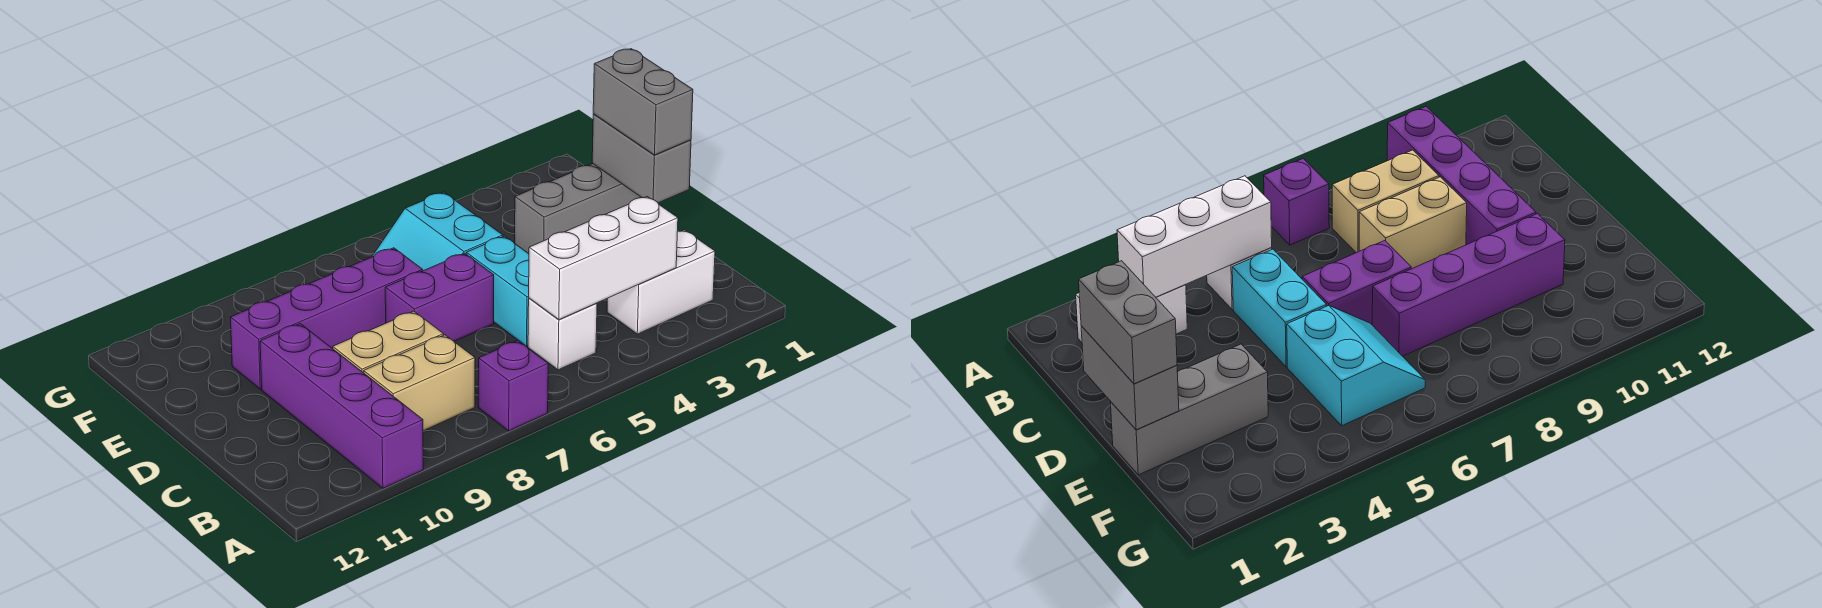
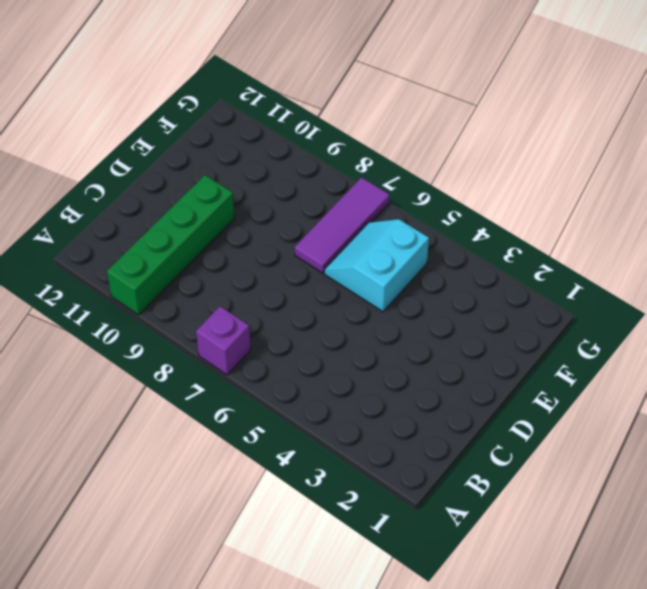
green 1x4 brick [107,175,234,315] -> purple 1x4 brick [260,324,423,488]
purple 1x3 tile [295,177,389,273] -> purple 1x4 brick [230,248,423,389]
none -> white 1x2 brick [607,230,715,334]
none -> white 1x1 brick [528,298,597,370]
none -> tan 1x2 brick [364,335,475,431]

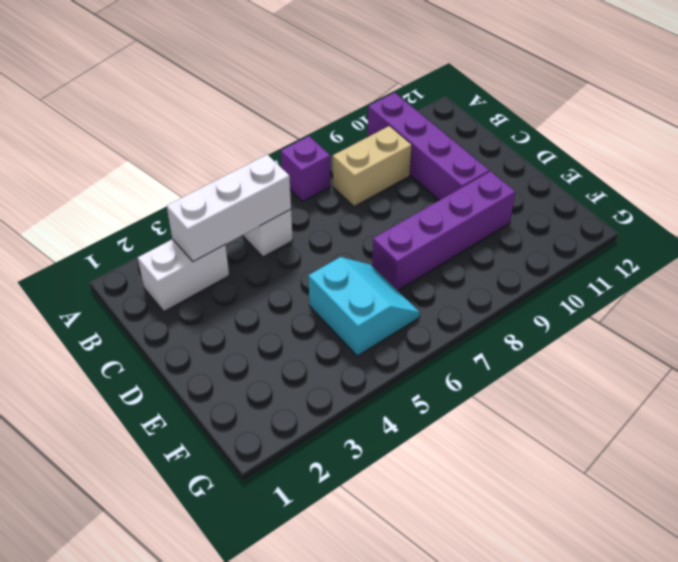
none -> cyan 1x2 brick [466,236,529,347]
none -> tan 1x2 brick [333,311,444,373]
none -> purple 1x2 brick [385,253,494,341]

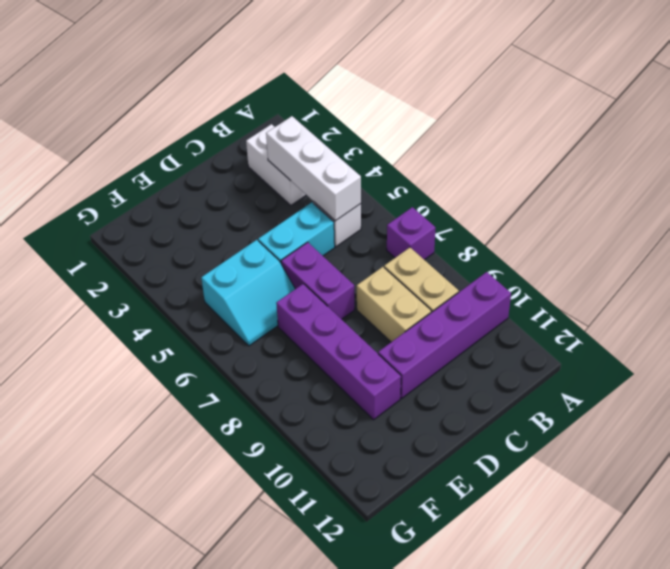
none -> grey 1x3 brick [515,164,642,254]
none -> grey 1x2 brick [592,114,691,203]
none -> grey 1x2 brick [593,49,693,155]

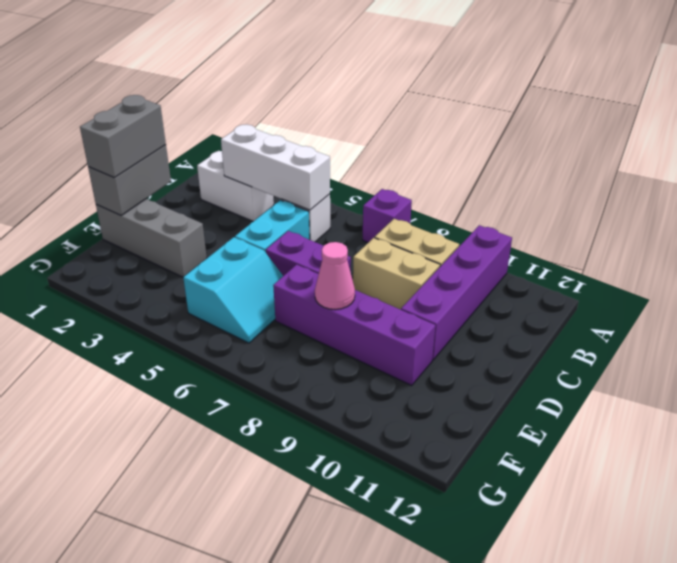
pink 1x1 cone [315,242,355,309] -> none

